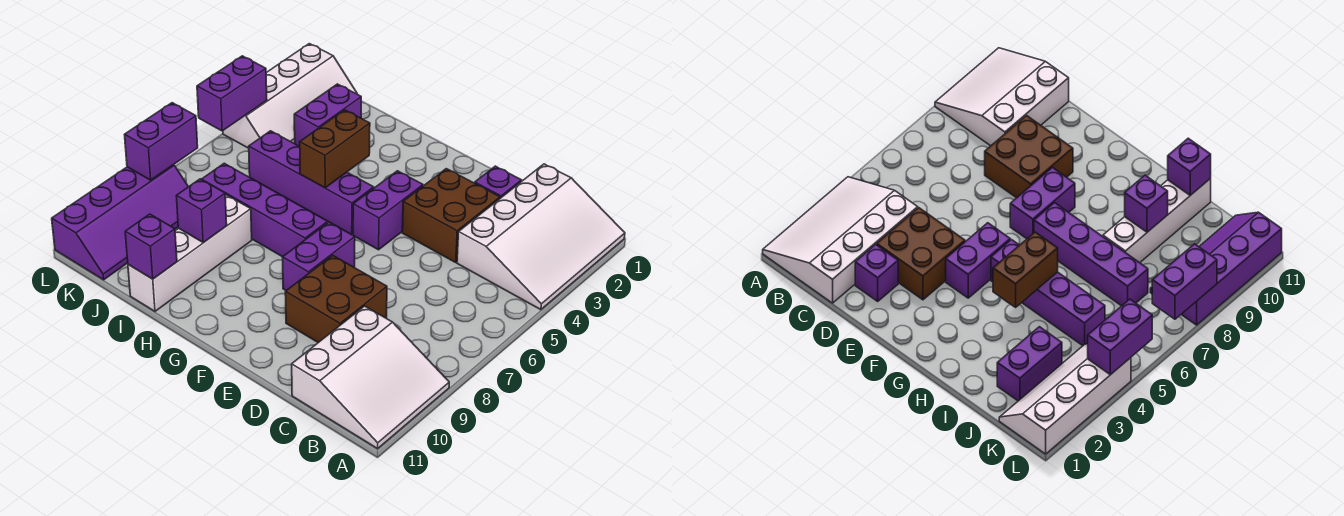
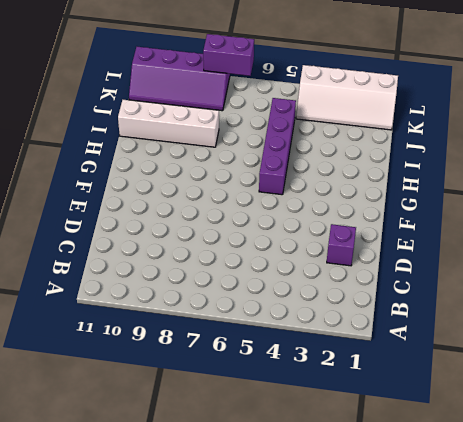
none -> white 3x4 slope [457,164,625,310]
none -> white 3x3 slope [292,306,449,449]
none -> brown 2x2 brick [402,169,500,262]

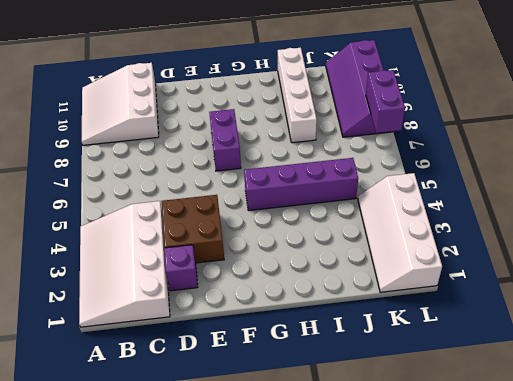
none -> brown 2x2 brick [285,255,387,343]
none -> purple 1x2 brick [353,171,423,250]
none -> purple 1x4 brick [202,163,328,257]

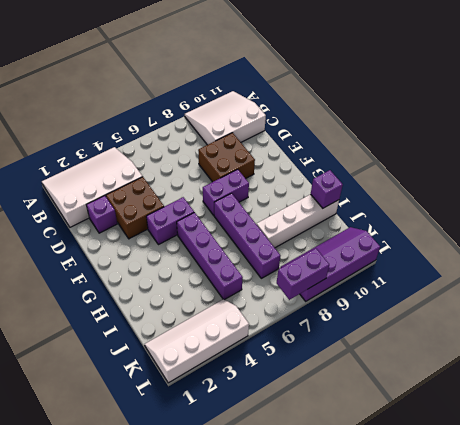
none -> purple 1x2 brick [294,84,361,146]
none -> brown 1x2 brick [300,110,370,188]
none -> purple 1x1 brick [176,179,227,243]

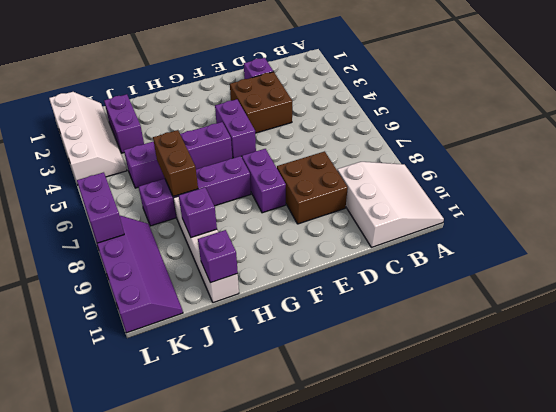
brown 1x2 brick [153,130,198,197] -> brown 1x2 brick moved to [300,110,370,188]
none -> white 3x4 slope [457,164,625,310]
none -> purple 1x2 brick [197,56,267,131]

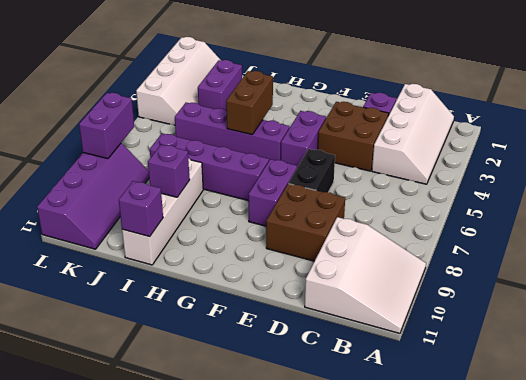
white 2x4 slope [372,84,454,184] -> white 3x4 slope [457,164,625,310]
black 1x2 brick [289,149,335,192] -> none
none -> purple 1x2 brick [197,56,267,131]

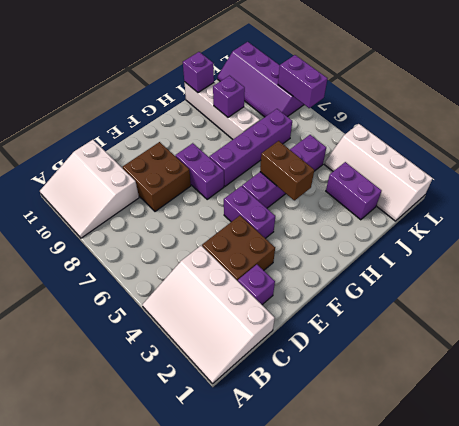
none -> purple 1x2 brick [197,56,267,131]

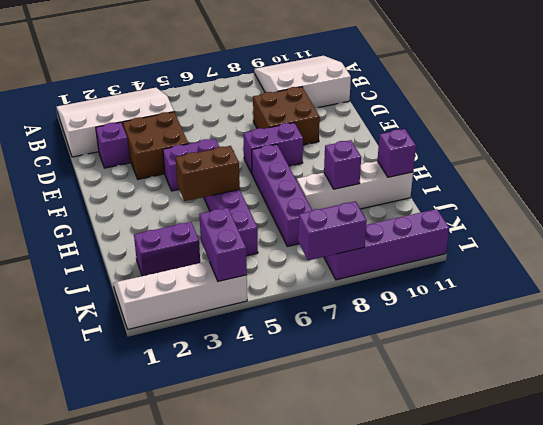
purple 1x2 brick [199,208,247,281] -> purple 1x2 brick turned to [197,56,267,131]

